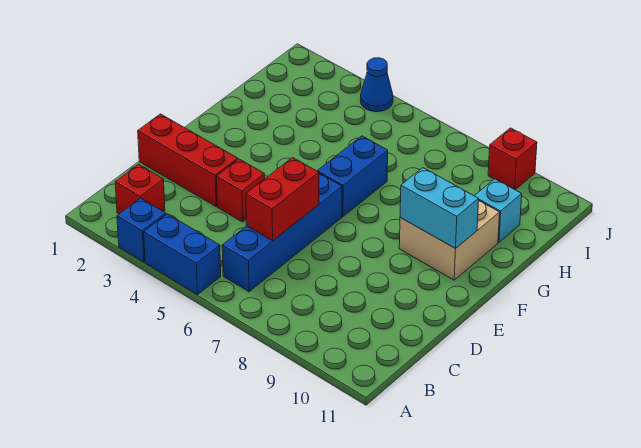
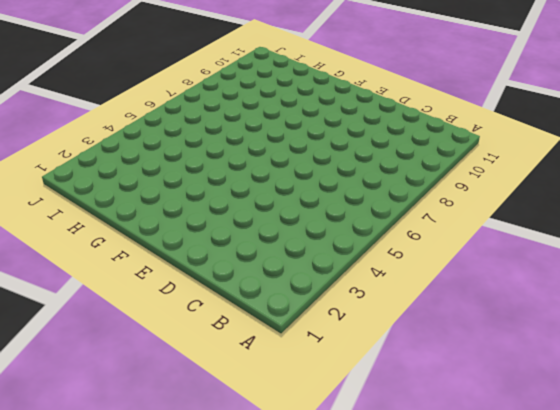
none -> blue 1x1 brick [117,198,166,262]
none -> blue 1x2 brick [144,214,221,294]
none -> red 1x1 brick [115,164,165,214]

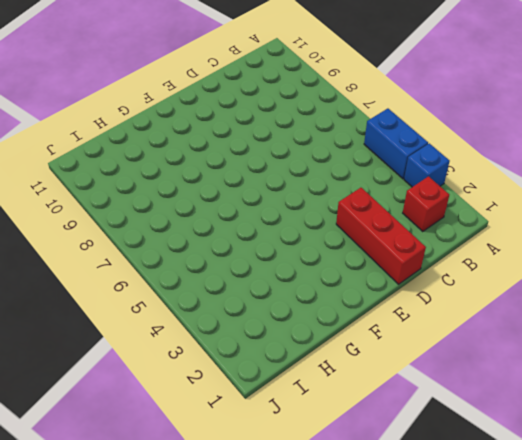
none -> blue 1x4 brick [222,173,342,292]
none -> red 1x1 brick [216,159,265,222]
none -> blue 1x2 brick [318,136,388,216]

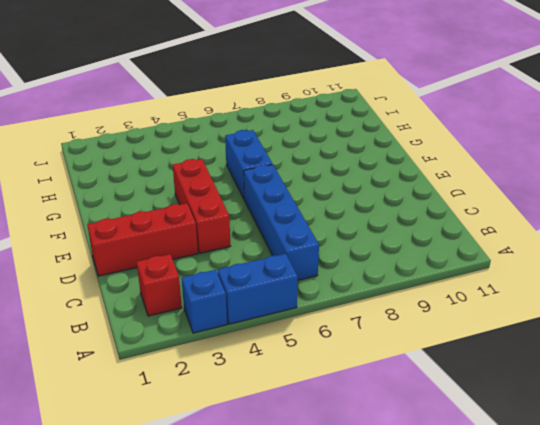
red 1x3 brick [173,159,231,253] -> red 1x1 brick [216,159,265,222]
none -> tan 2x2 brick [399,201,500,280]
none -> cyan 1x1 brick [474,179,522,242]
none -> blue 1x1 cone [360,58,393,112]

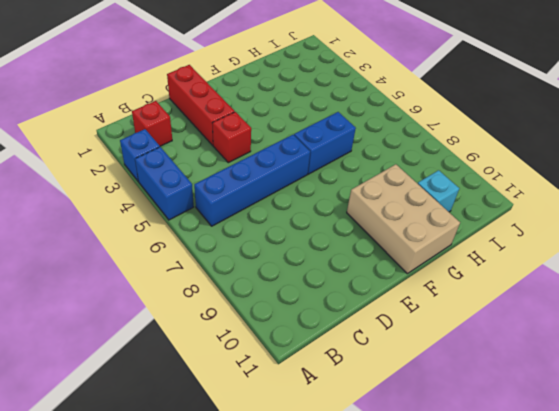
tan 2x3 brick [347,164,460,274] -> tan 2x2 brick [399,201,500,280]
none -> blue 1x1 cone [360,58,393,112]
none -> red 1x1 brick [488,128,537,190]
none -> red 1x2 brick [246,158,319,241]

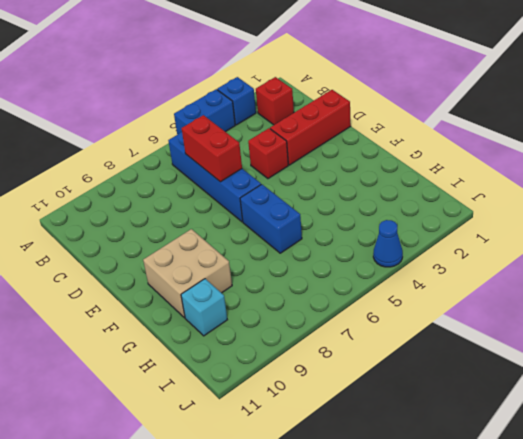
none -> red 1x1 brick [488,128,537,190]
none -> cyan 1x2 brick [400,168,479,249]

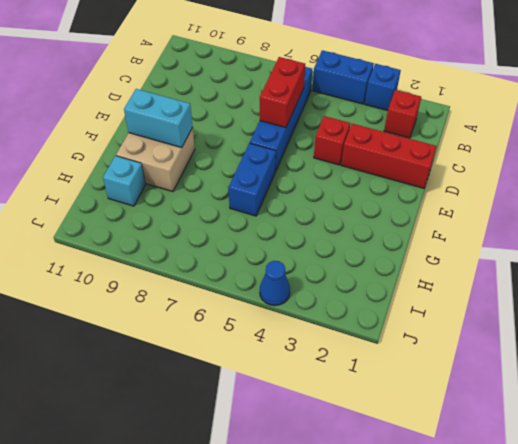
none -> red 1x1 brick [488,128,537,190]

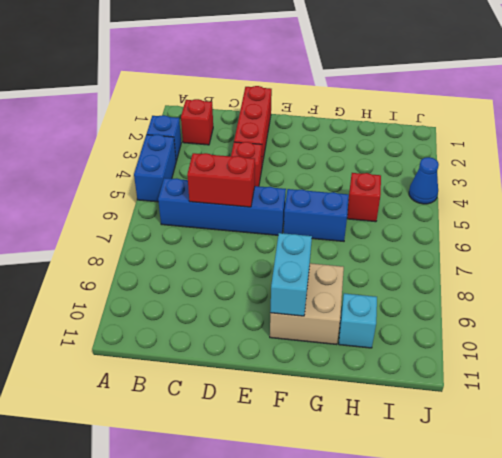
red 1x1 brick [347,173,381,222] -> red 1x1 brick moved to [488,128,537,190]

